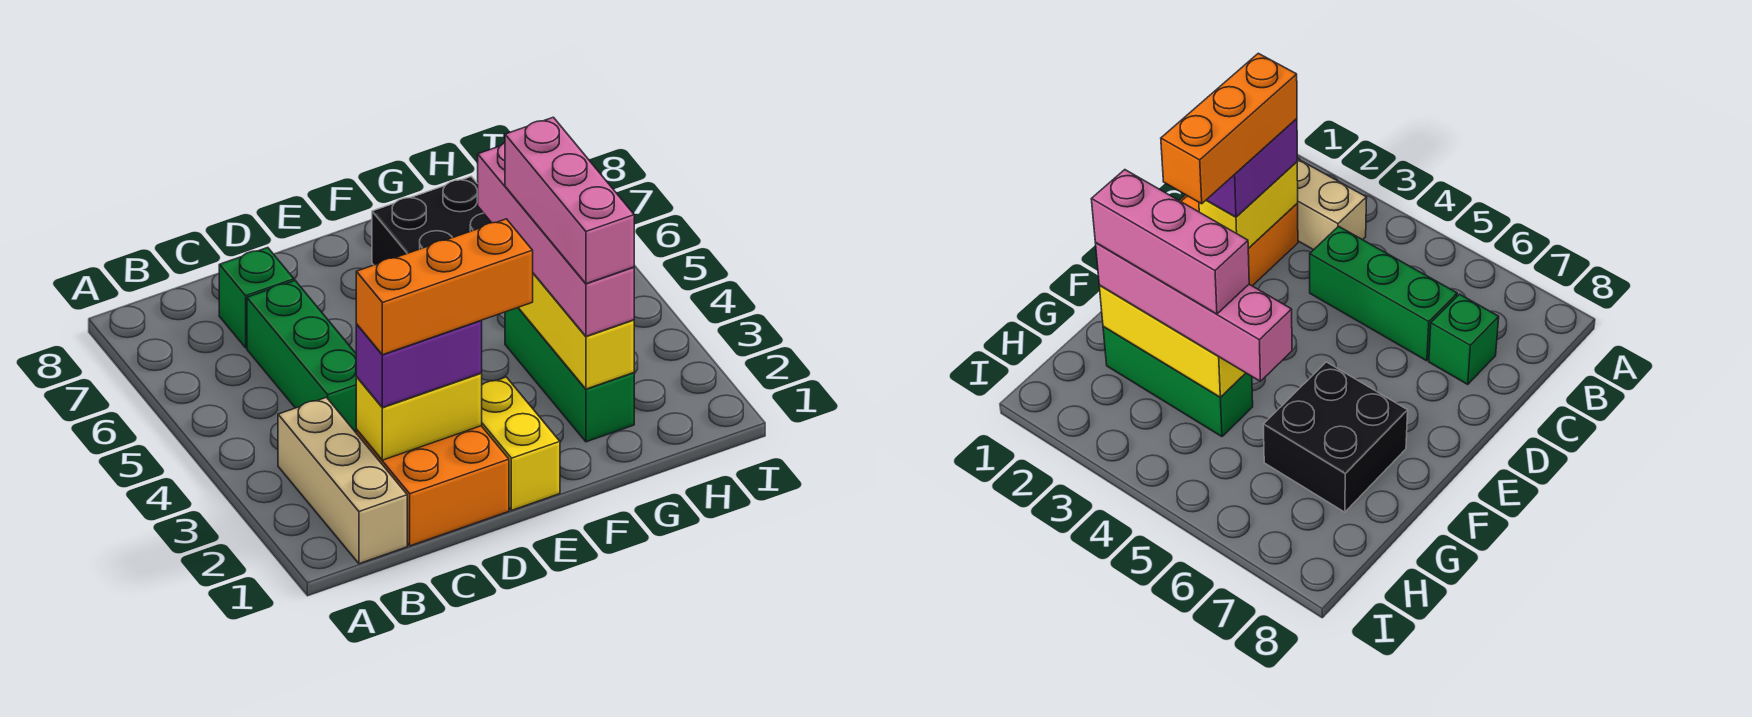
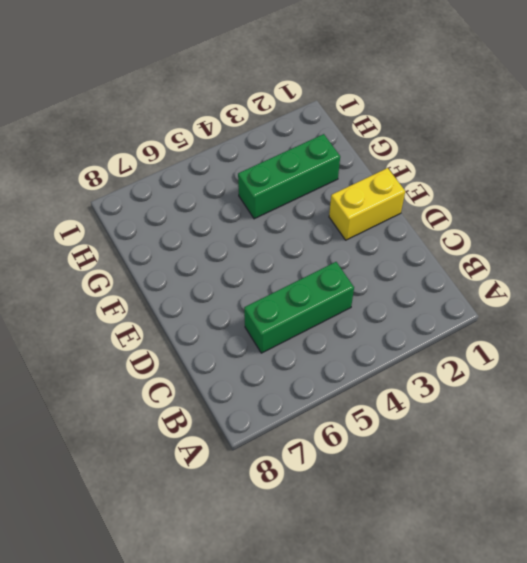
none -> tan 1x3 brick [278,397,407,564]
none -> orange 2x2 brick [356,426,509,546]
none -> green 1x1 brick [219,248,294,348]

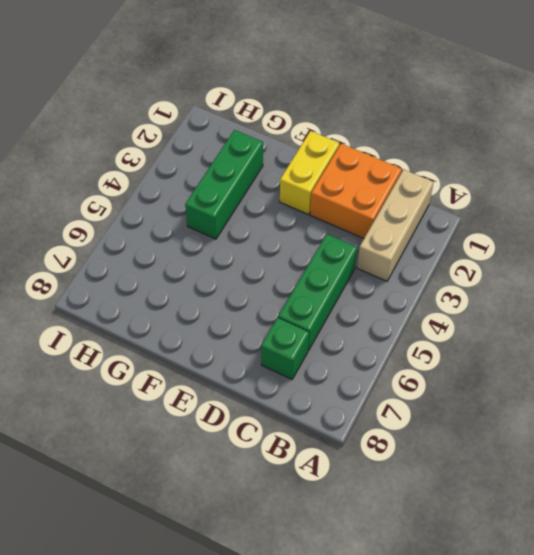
none -> black 2x2 brick [372,177,491,265]
none -> yellow 1x2 brick [356,373,482,460]
none -> yellow 1x3 brick [518,273,634,389]

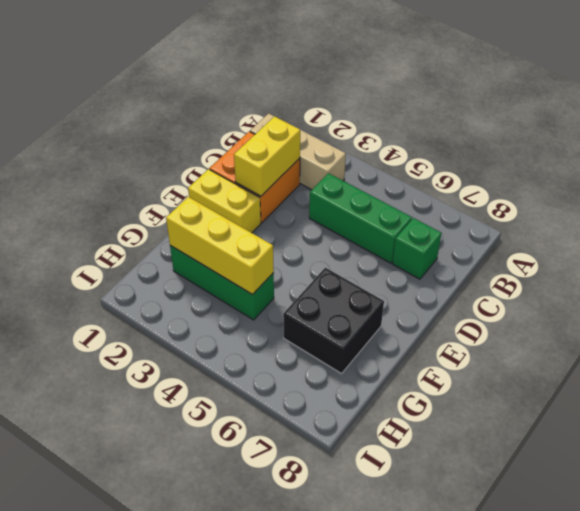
none -> purple 1x2 brick [356,321,482,407]
none -> pink 1x4 brick [478,143,634,336]
none -> orange 1x3 brick [356,219,533,355]

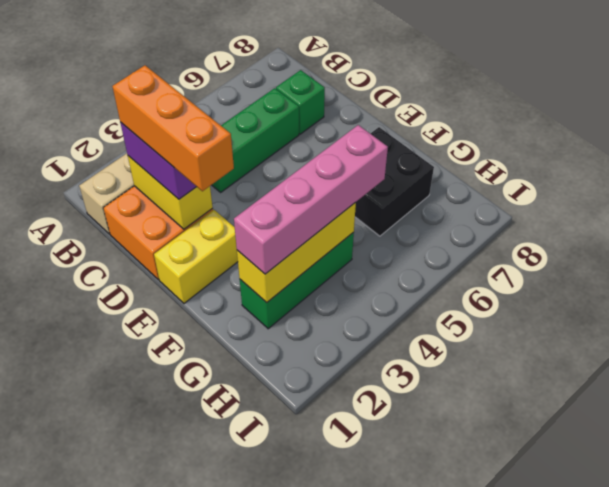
none -> pink 1x3 brick [505,117,634,284]

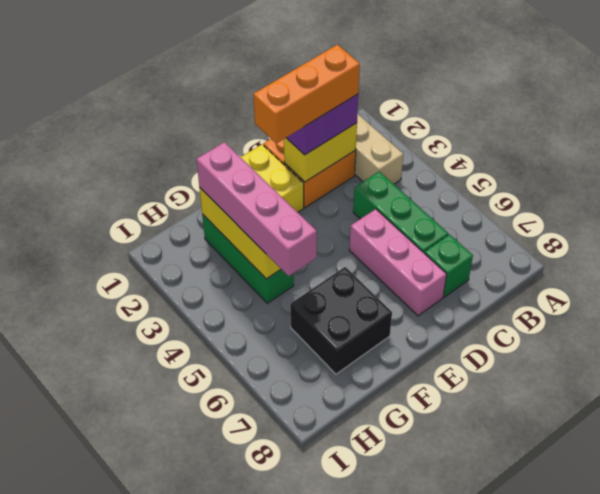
pink 1x3 brick [349,209,447,316] -> pink 1x3 brick moved to [505,117,634,284]

